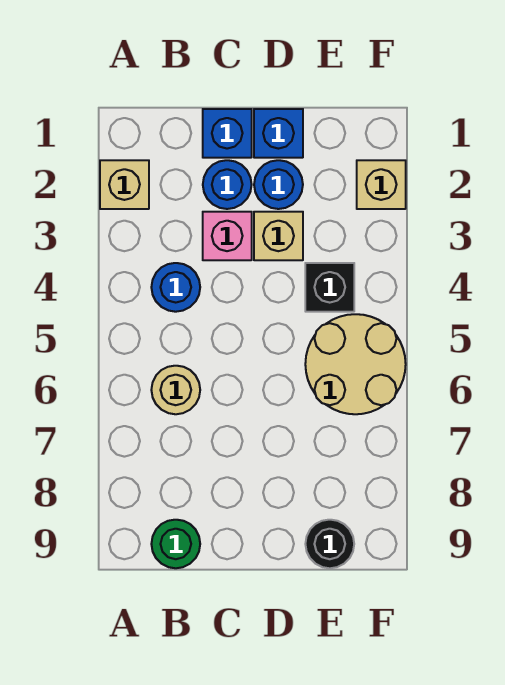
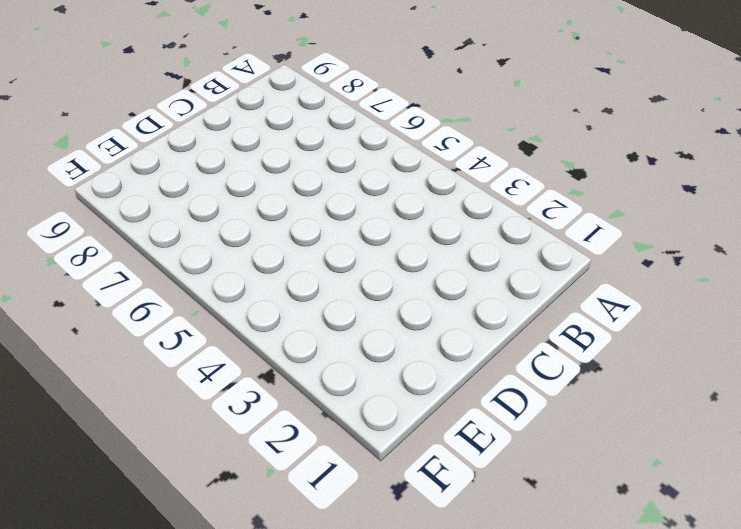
none -> tan 1x1 brick [100,160,149,209]
none -> blue 1x1 round brick [151,263,200,312]
none -> tan 1x1 round brick [151,366,200,414]

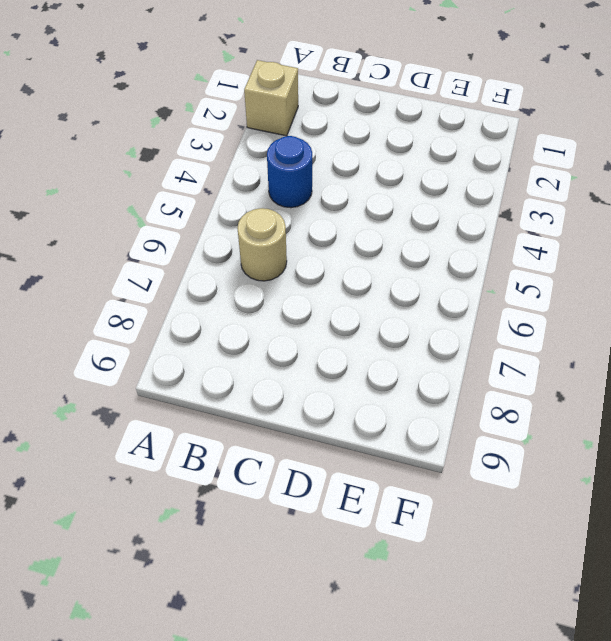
none -> green 1x1 round brick [151,520,200,568]
none -> blue 1x1 brick [203,109,252,158]
none -> blue 1x1 round brick [203,160,252,209]

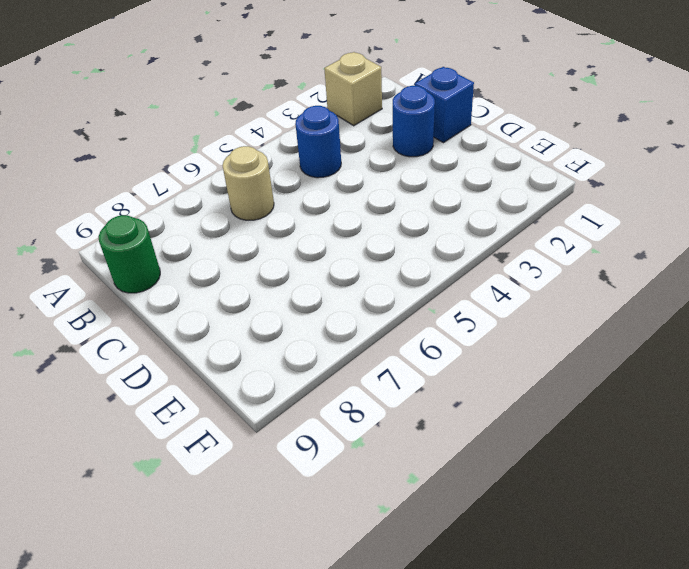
none -> pink 1x1 brick [203,212,252,260]
none -> blue 1x1 brick [254,109,303,158]
none -> blue 1x1 round brick [254,160,303,209]

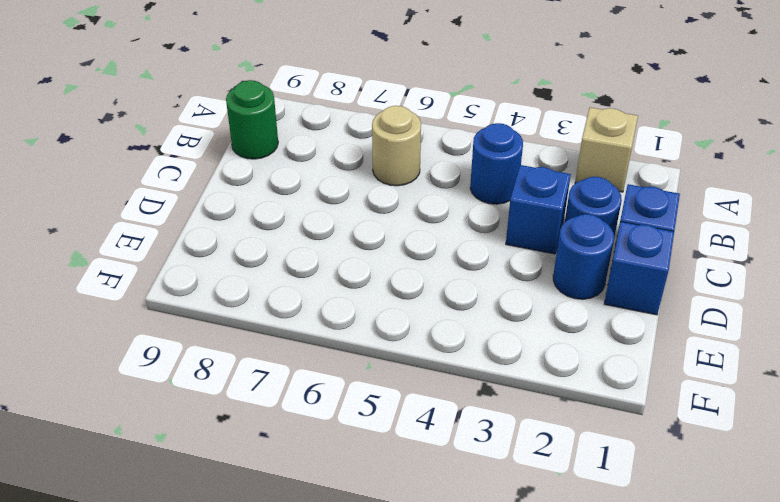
blue 1x1 brick [506,165,571,254] -> pink 1x1 brick [203,212,252,260]
none -> tan 1x1 brick [254,212,303,260]
none -> black 1x1 brick [305,263,354,312]
none -> tan 2x2 round brick [305,314,406,414]

